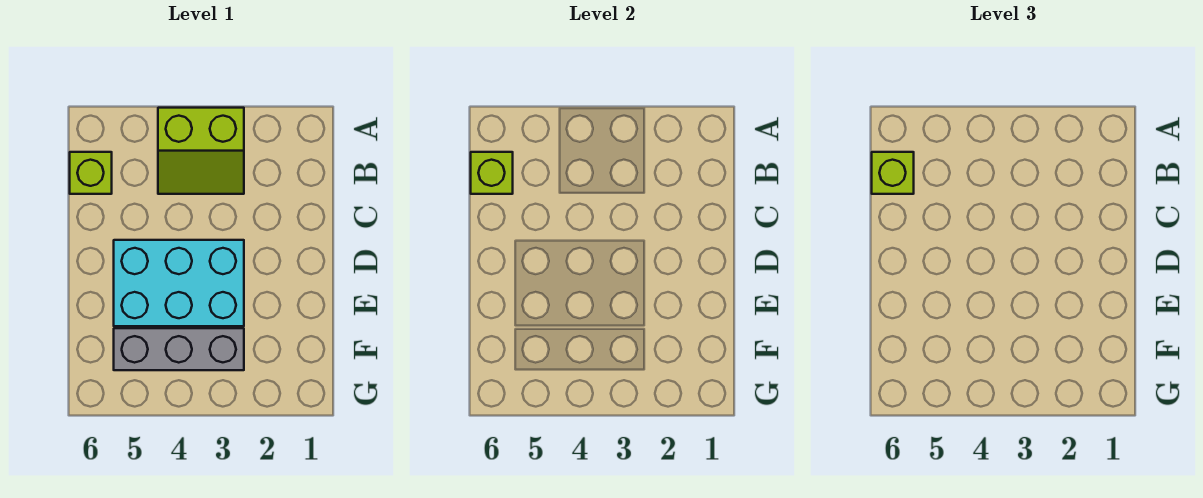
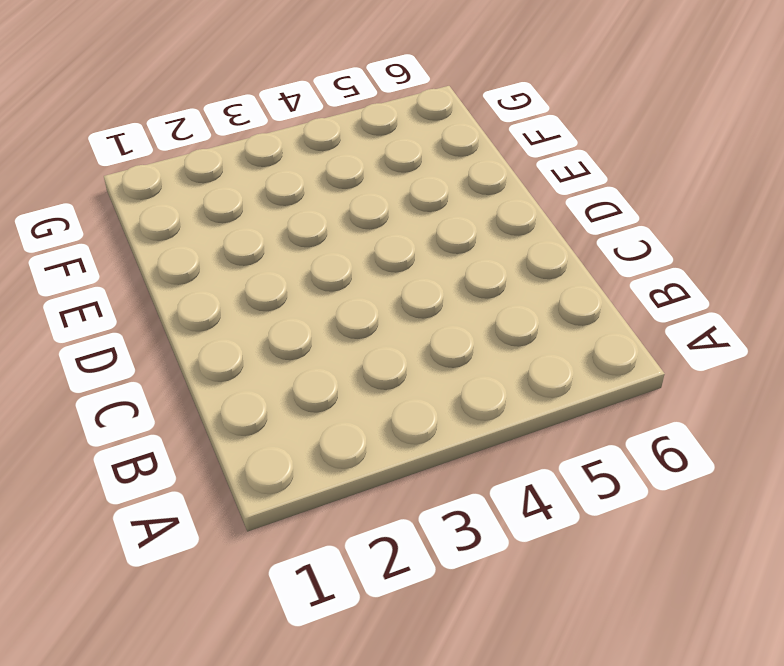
none -> lime 2x2 slope [158,108,244,194]
none -> lime 1x1 brick [70,152,112,194]

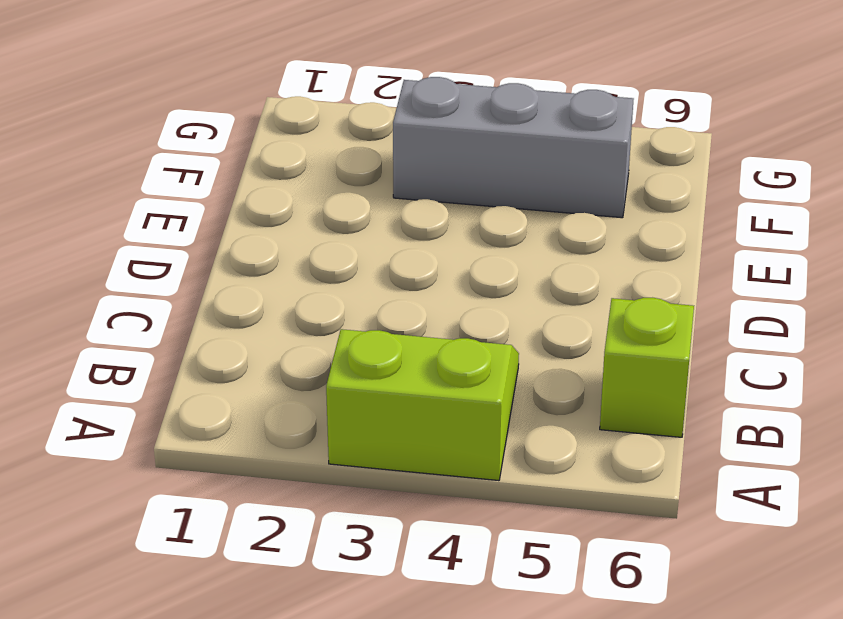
none -> cyan 2x3 brick [114,240,244,326]
none -> lime 1x1 brick [471,152,513,194]

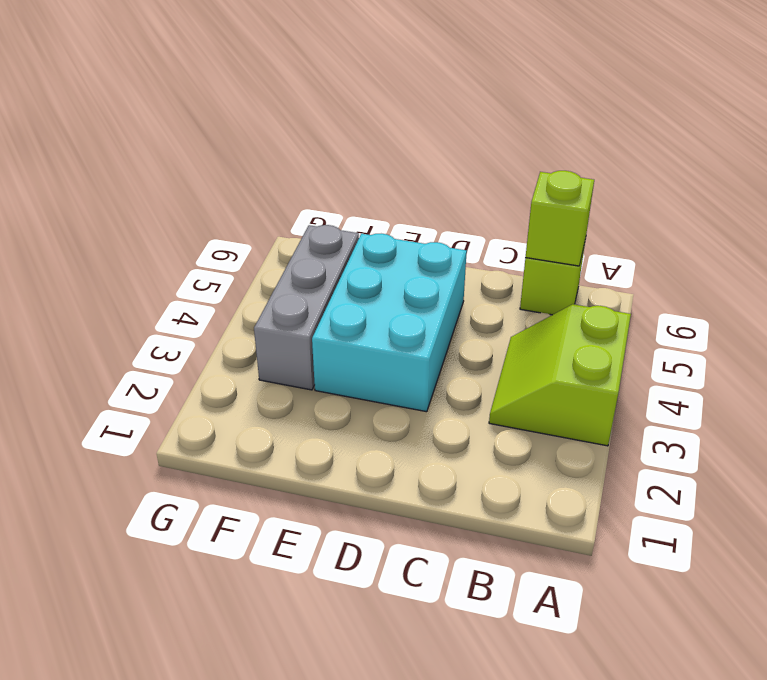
none -> lime 1x1 brick [872,152,914,194]

